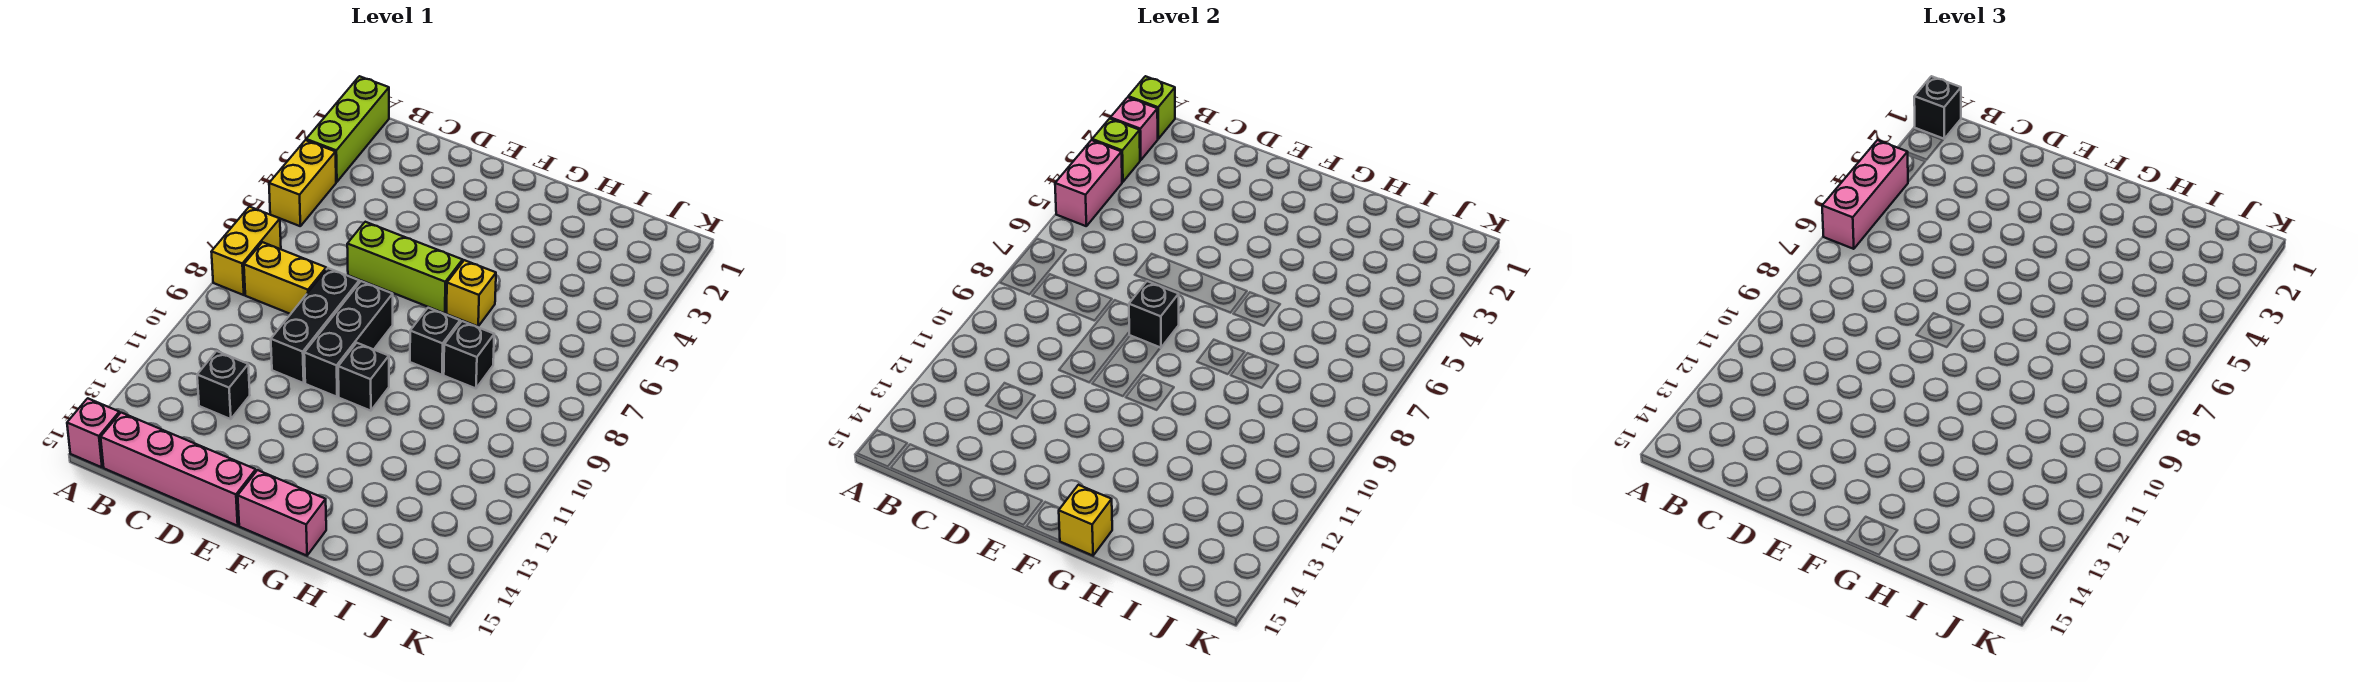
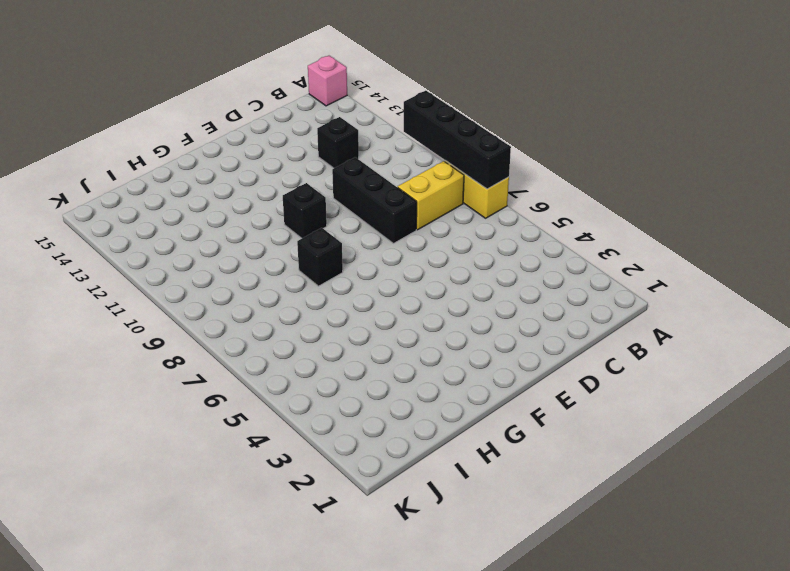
black 1x4 brick [404,91,511,189] -> none
none -> lime 1x3 brick [306,76,389,182]
none -> yellow 1x2 brick [269,140,336,226]
none -> pink 1x4 brick [101,413,256,526]

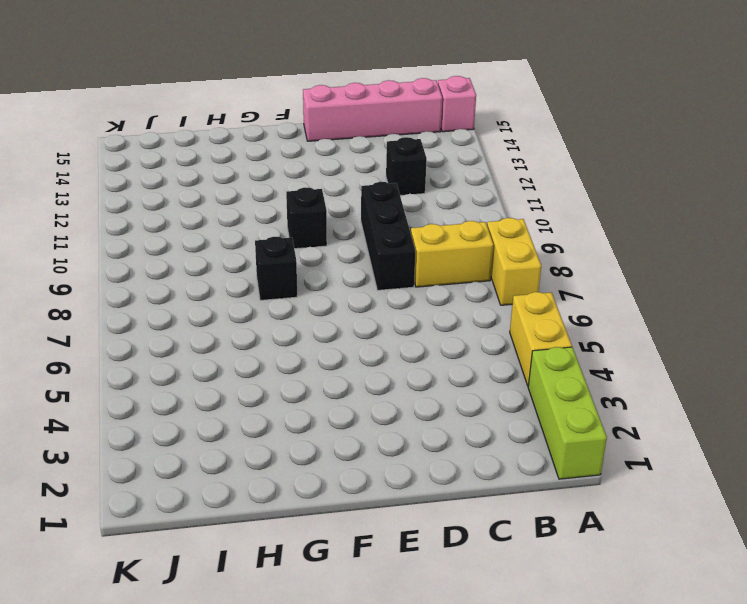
none -> lime 1x3 brick [347,222,463,313]
none -> black 1x3 brick [304,281,393,397]
none -> pink 1x2 brick [238,470,326,556]

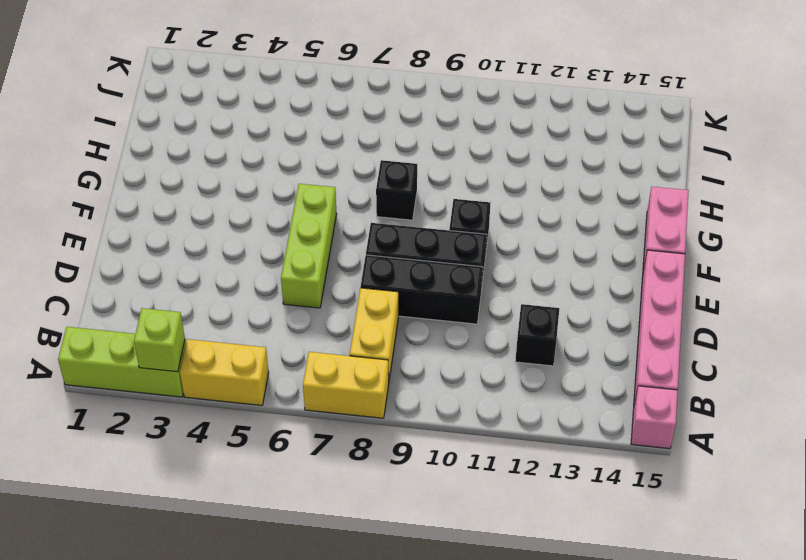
none -> yellow 1x1 brick [446,260,496,326]
none -> black 1x1 brick [444,321,494,389]
none -> lime 1x1 brick [1128,76,1175,139]

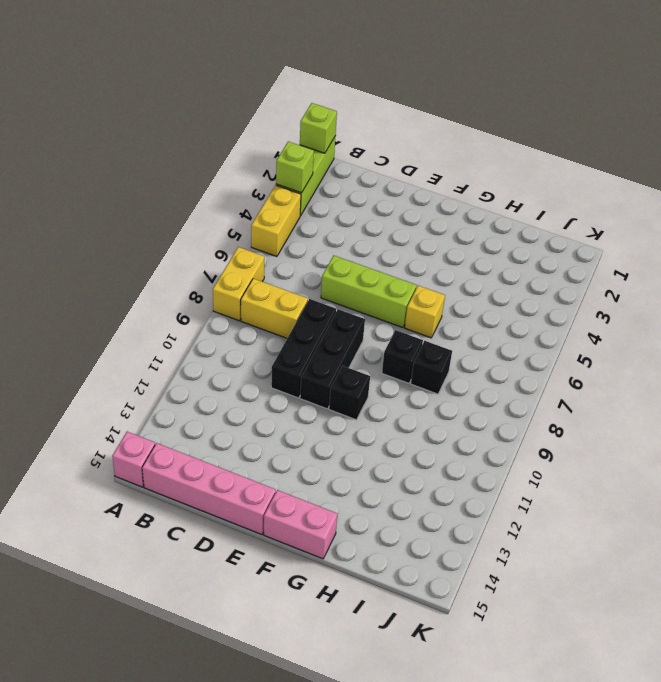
none -> black 1x1 brick [197,351,250,419]
none -> pink 1x1 brick [1110,97,1158,160]
none -> pink 1x2 brick [1055,140,1122,226]

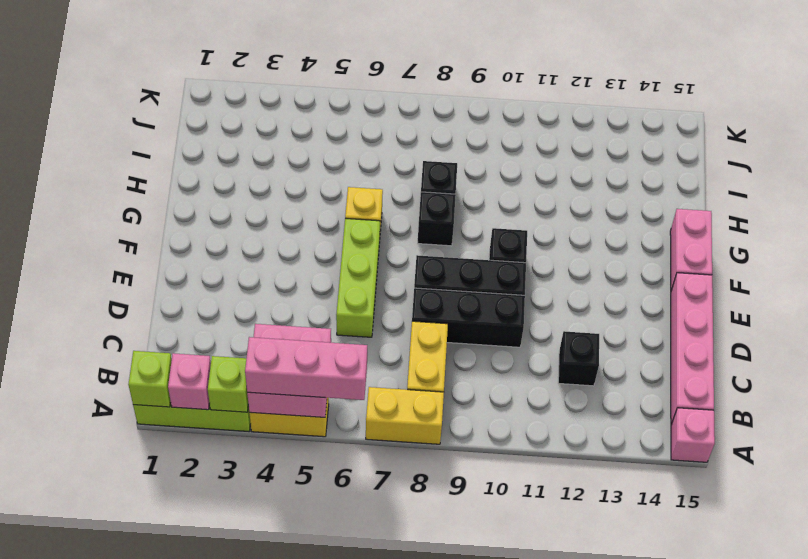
pink 2x2 brick [247,324,331,417] -> pink 1x2 brick [1055,140,1122,226]
none -> black 1x1 brick [1129,281,1179,348]
none -> yellow 1x1 brick [1059,485,1112,556]
none -> black 1x1 brick [1914,76,1961,139]

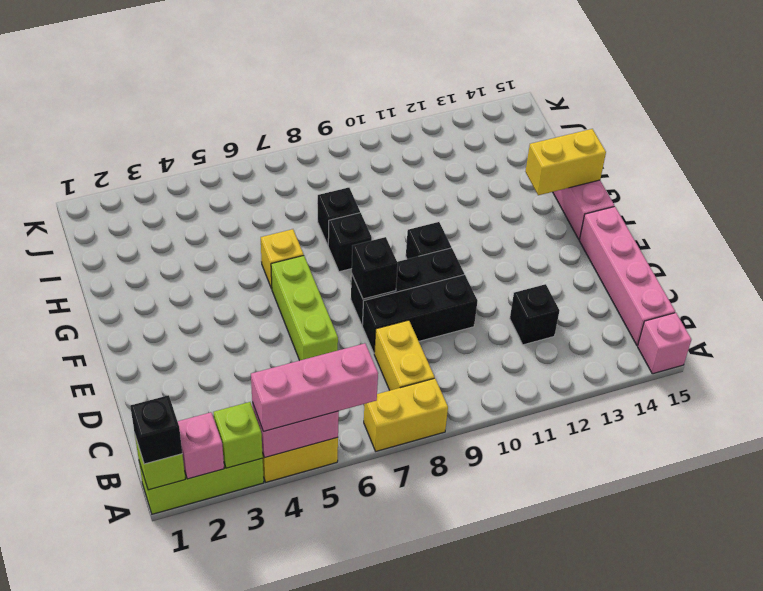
yellow 1x2 brick [525,129,606,195] -> yellow 1x1 brick [1059,485,1112,556]

